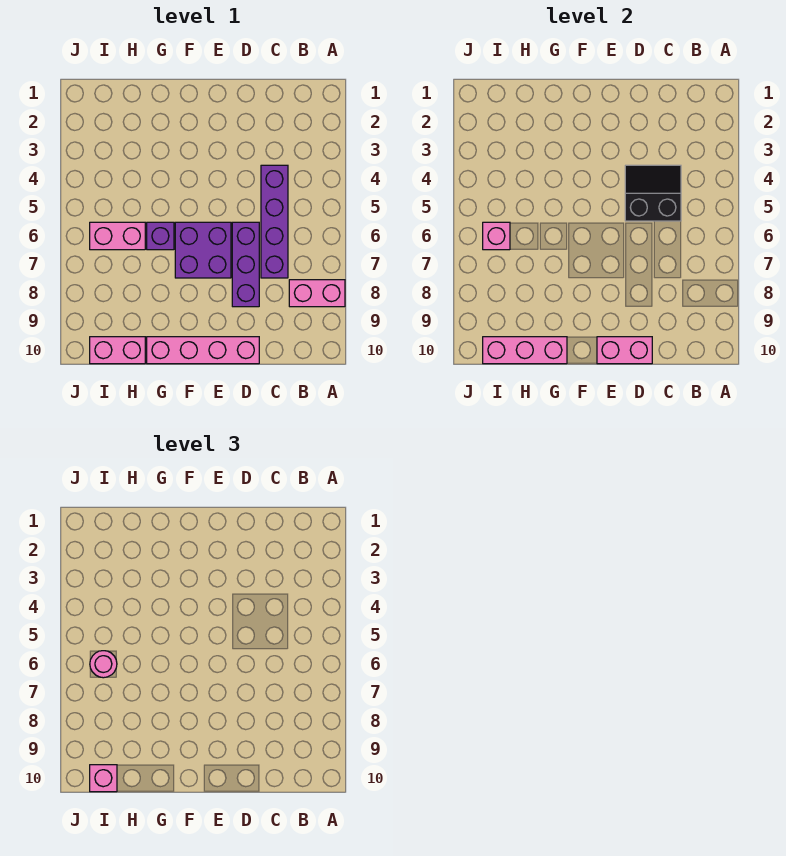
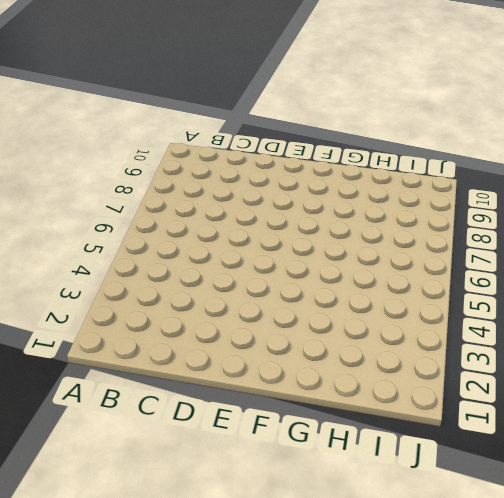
none -> pink 1x2 brick [289,280,345,307]
none -> purple 1x4 brick [261,165,288,278]
none -> purple 1x3 brick [232,222,259,307]

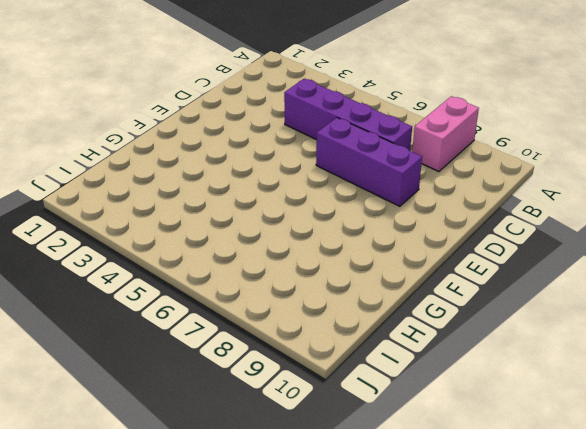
none -> pink 1x4 brick [147,337,259,364]
none -> purple 2x2 brick [175,222,231,278]
none -> purple 1x1 brick [147,222,174,250]

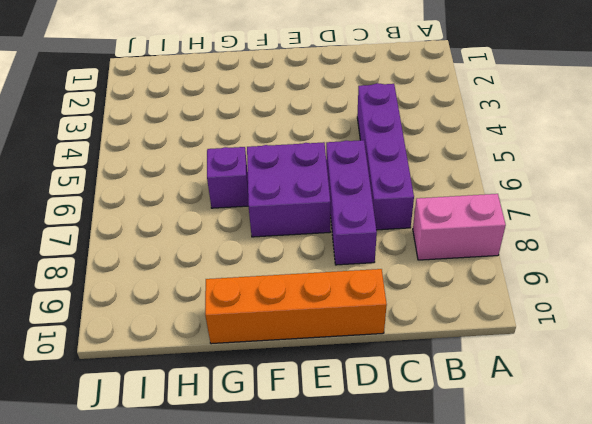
orange 1x4 brick [205,269,387,344] -> pink 1x4 brick [147,337,259,364]
none -> pink 1x2 brick [90,222,145,250]
none -> pink 1x2 brick [90,337,145,364]
none -> black 2x2 slope [625,165,681,221]

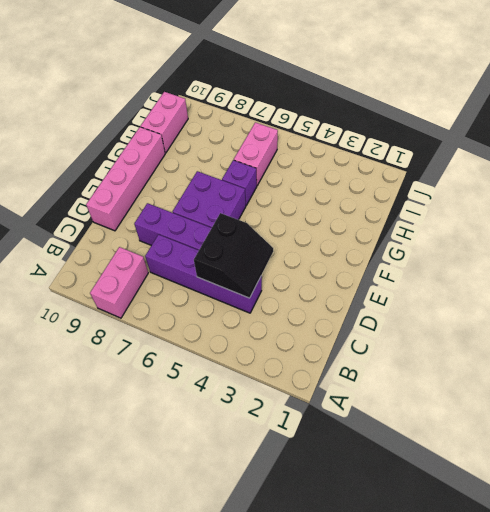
none -> pink 1x2 brick [597,337,652,364]
none -> pink 1x3 brick [483,337,567,364]
none -> pink 1x1 brick [483,222,510,250]

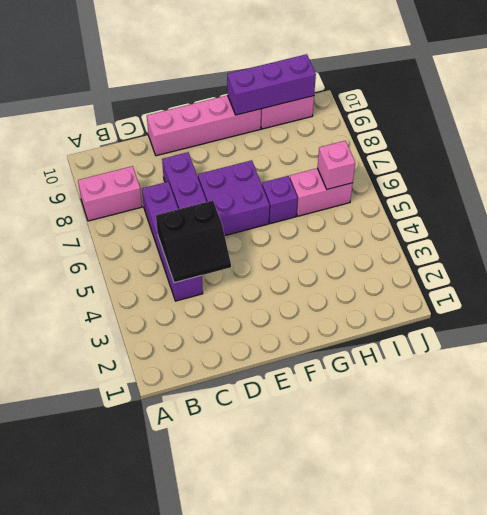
purple 1x3 brick [227,54,316,115] -> pink 1x3 brick [483,337,567,364]
none -> pink 1x2 brick [597,337,652,364]
none -> pink 1x1 round brick [90,651,117,678]
none -> pink 1x1 brick [90,765,117,792]

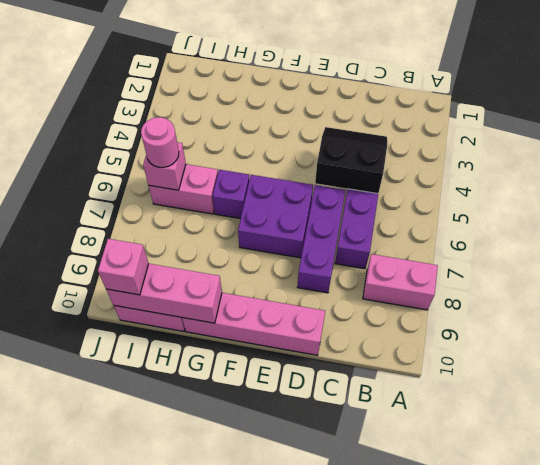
none -> pink 1x2 brick [597,337,652,364]

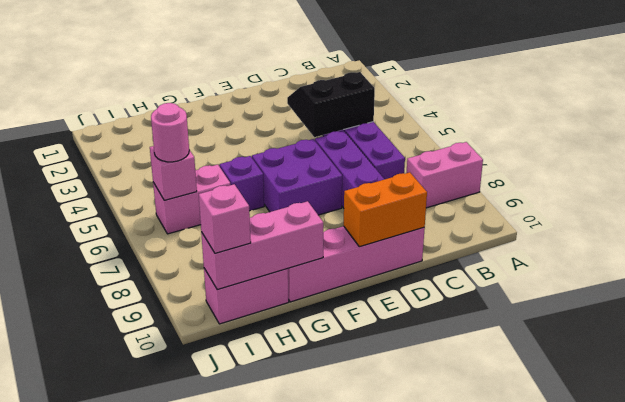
orange 1x2 brick [344,172,427,247] -> pink 1x2 brick [597,337,652,364]

